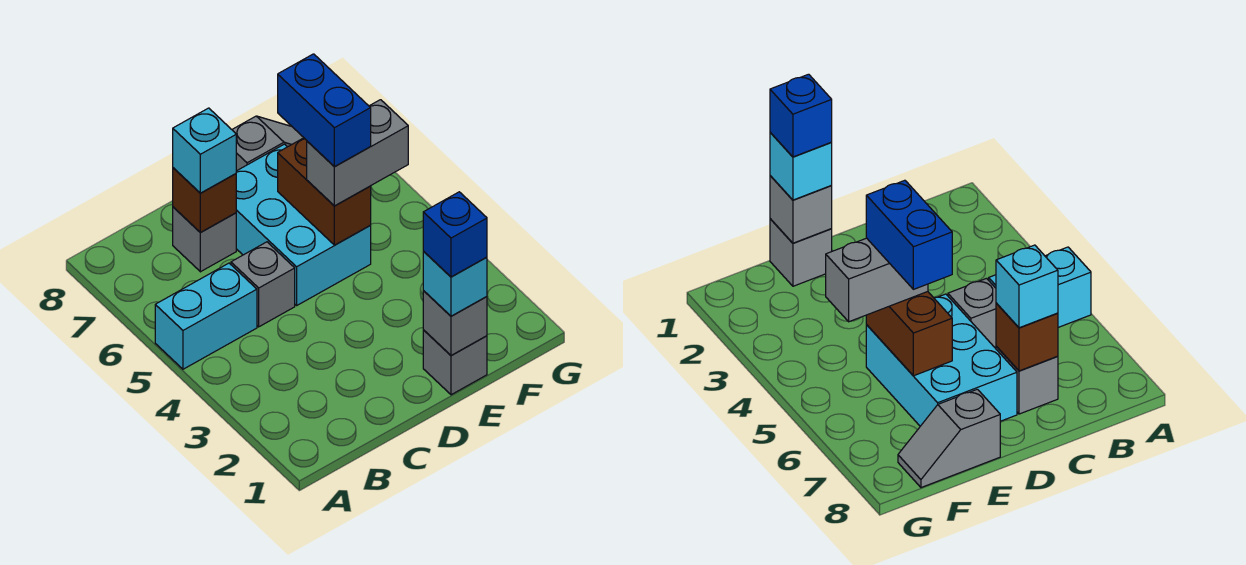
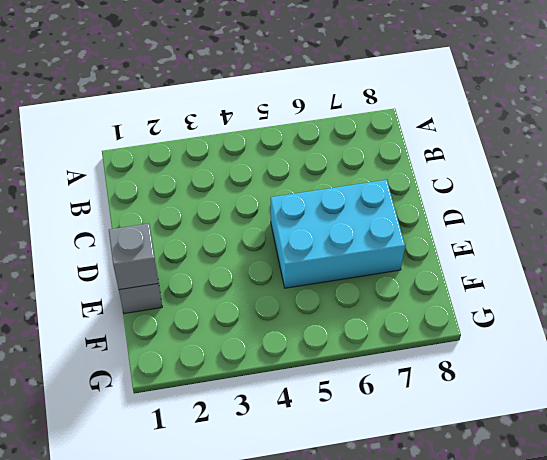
none -> cyan 1x2 brick [155,263,257,369]
none -> grey 1x1 brick [231,242,295,327]
none -> grey 1x1 brick [173,207,236,272]

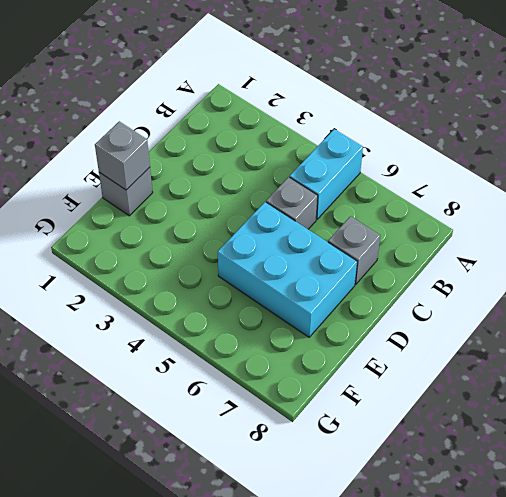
none -> grey 1x2 slope [232,116,304,171]
none -> brown 1x1 brick [173,168,236,233]
none -> brown 1x2 brick [278,138,371,245]

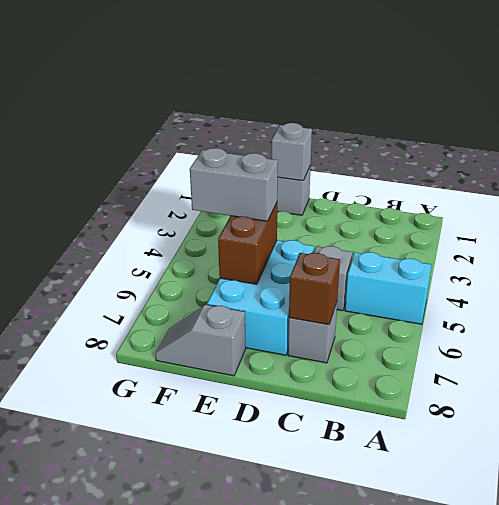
none -> cyan 1x1 brick [173,108,236,193]
none -> cyan 1x1 brick [423,251,487,316]
none -> blue 1x1 brick [423,192,487,277]

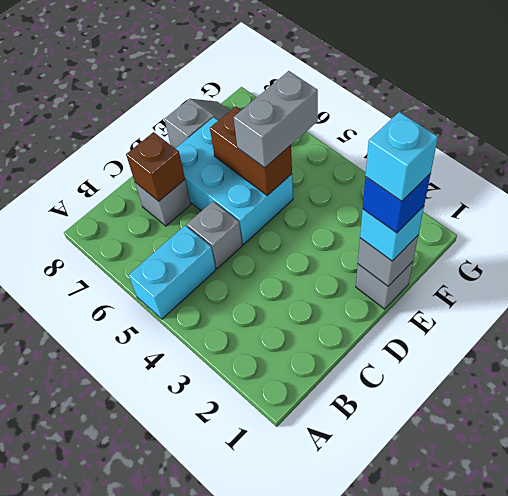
cyan 1x1 brick [365,112,438,201] -> cyan 1x1 brick moved to [173,108,236,193]
none -> blue 1x2 brick [278,54,371,167]

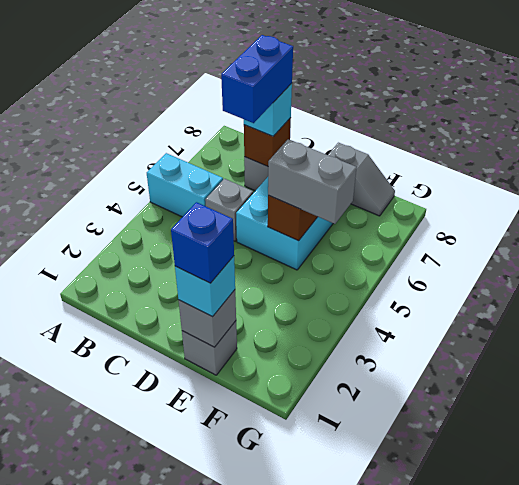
blue 1x2 brick [221,35,293,123] -> blue 1x2 brick moved to [278,54,371,167]

